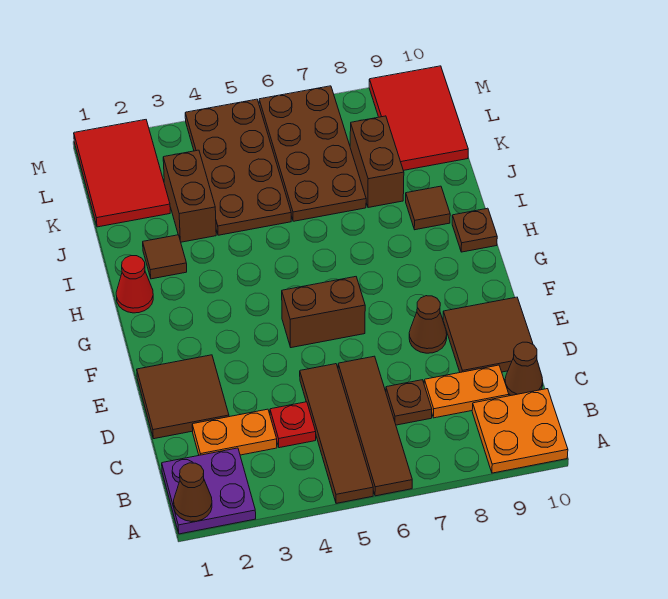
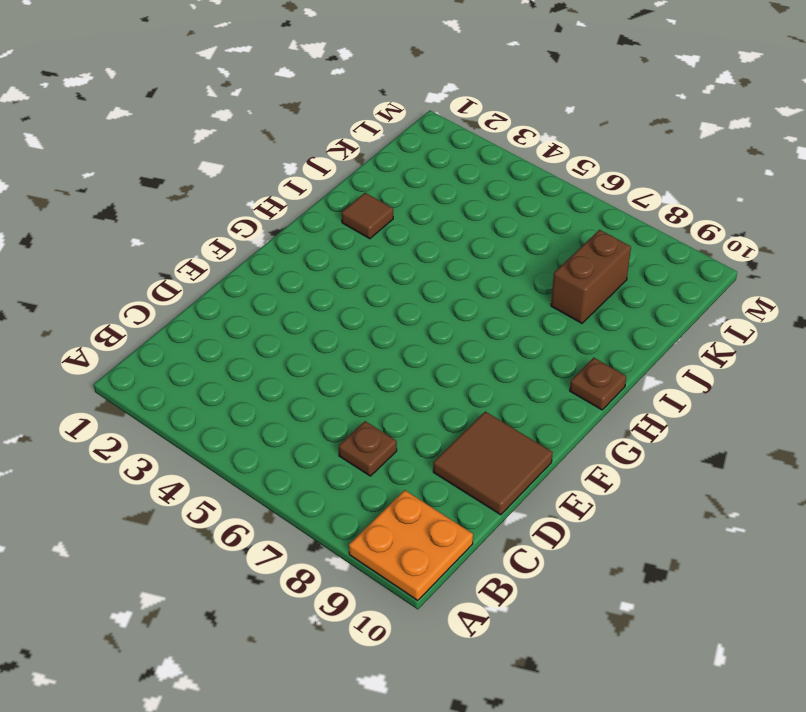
none -> purple 2x2 plate [162,448,256,534]
none -> brown 1x4 tile [300,364,373,503]
none -> brown 1x4 tile [338,356,412,496]

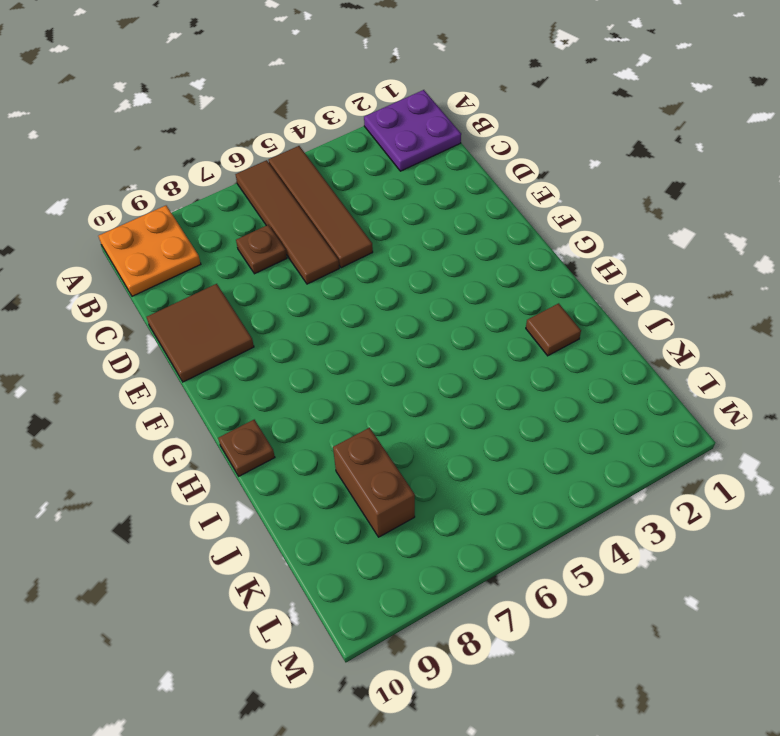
none -> orange 1x2 plate [192,409,277,455]
none -> red 1x1 plate [270,402,316,448]
none -> orange 1x2 plate [424,365,509,418]

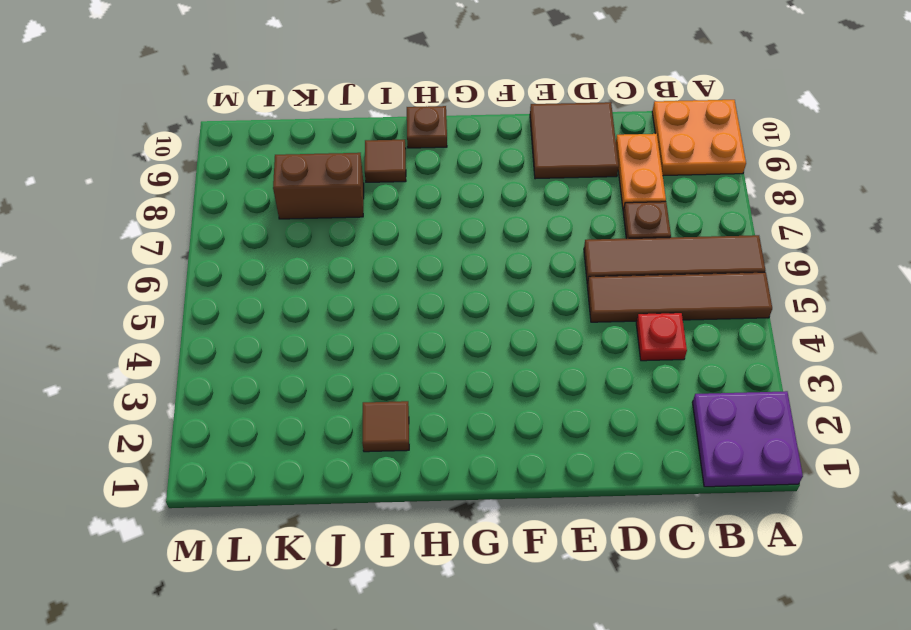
none -> orange 1x2 plate [192,409,277,455]
none -> brown 1x1 cone [505,342,543,395]
none -> brown 2x2 tile [137,355,229,439]

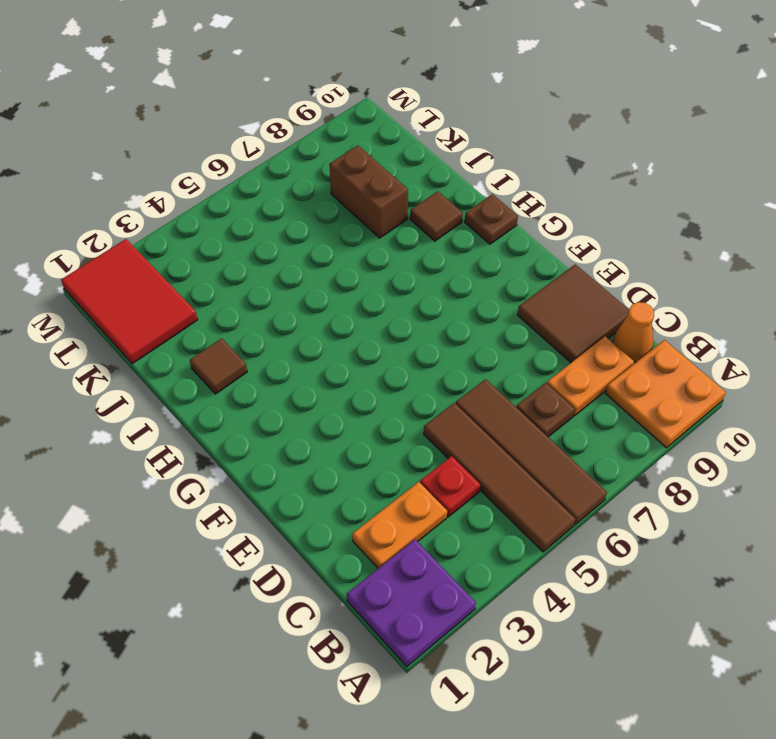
orange 1x1 cone [613,302,654,362] -> brown 1x1 cone [505,342,543,395]
none -> brown 2x2 tile [137,355,229,439]
none -> brown 1x1 cone [409,296,447,353]
none -> brown 1x2 brick [282,277,365,348]

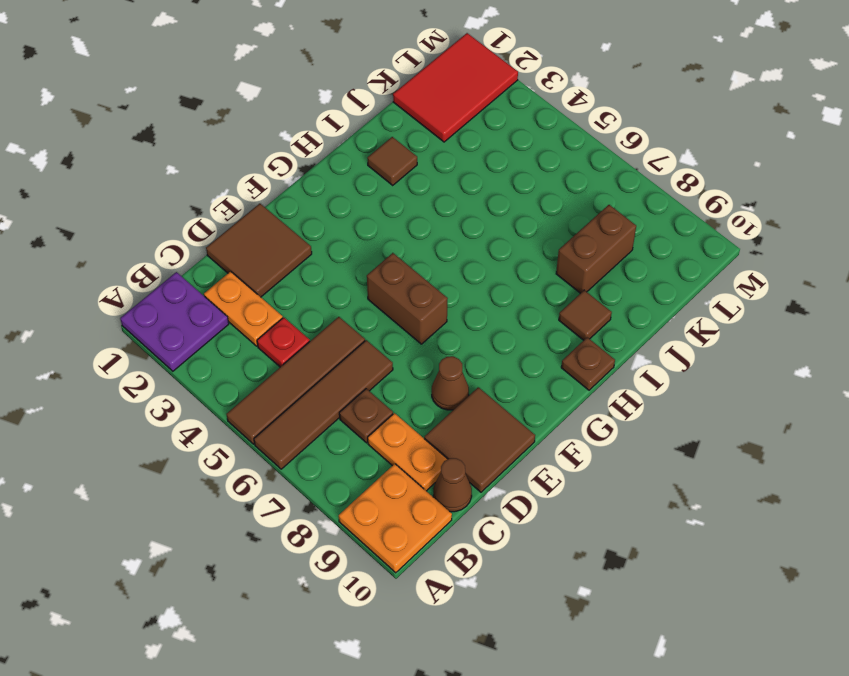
none -> red 1x1 cone [116,256,153,313]
none -> brown 1x2 brick [163,150,216,242]
none -> brown 2x4 plate [185,99,291,235]

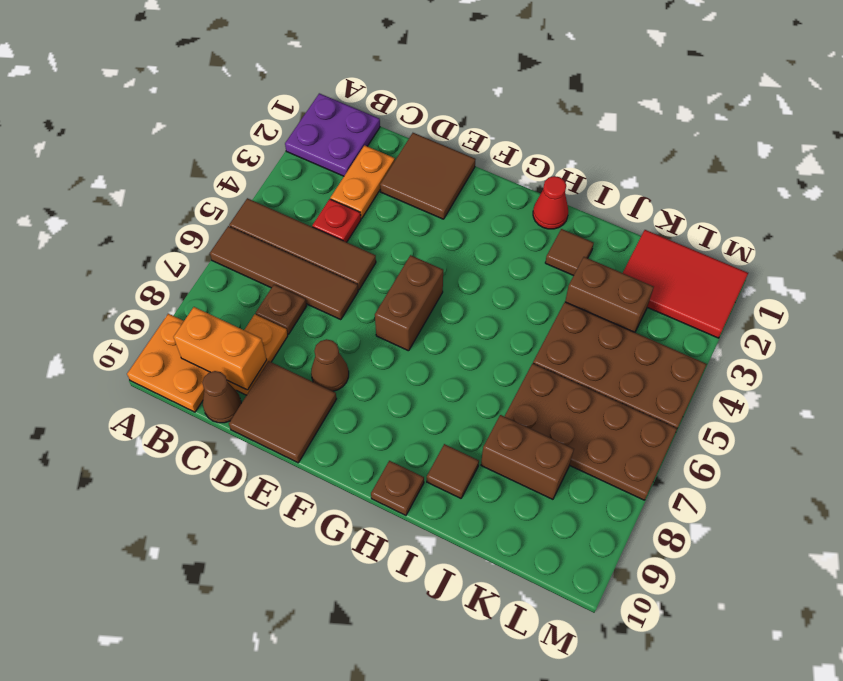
orange 1x2 brick [174,307,267,390] -> none
none -> red 2x3 tile [369,66,468,171]
none -> brown 1x1 cone [174,463,212,522]

